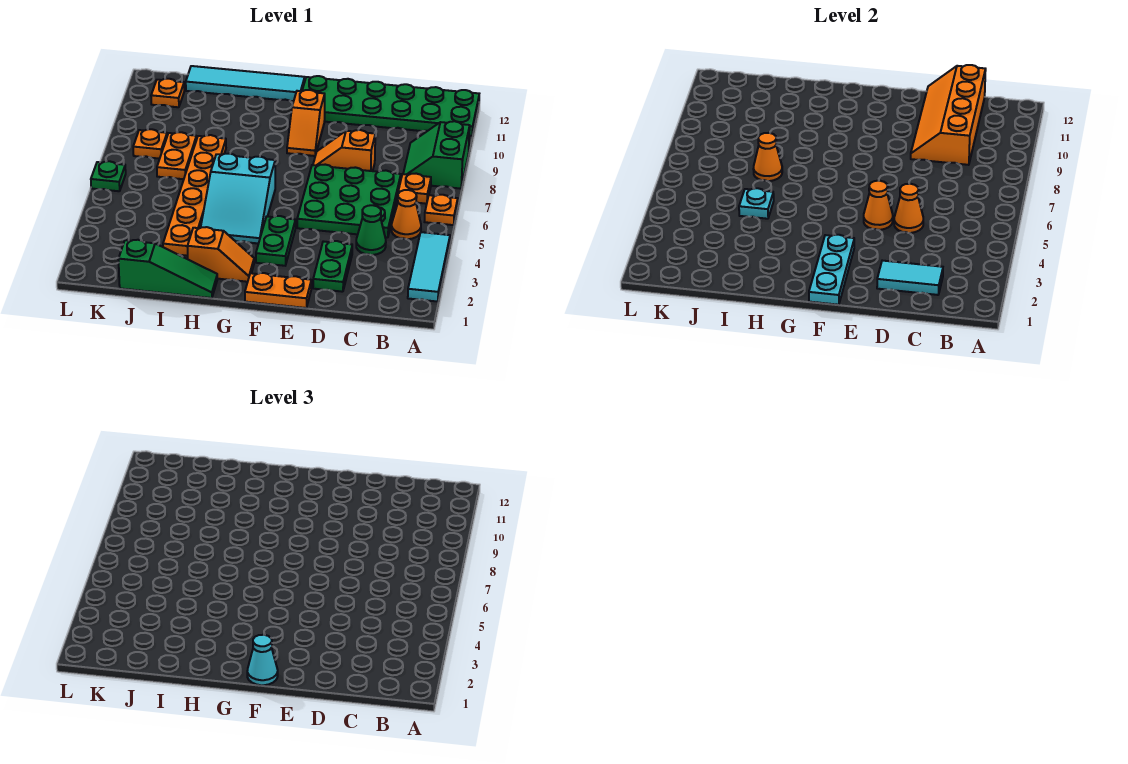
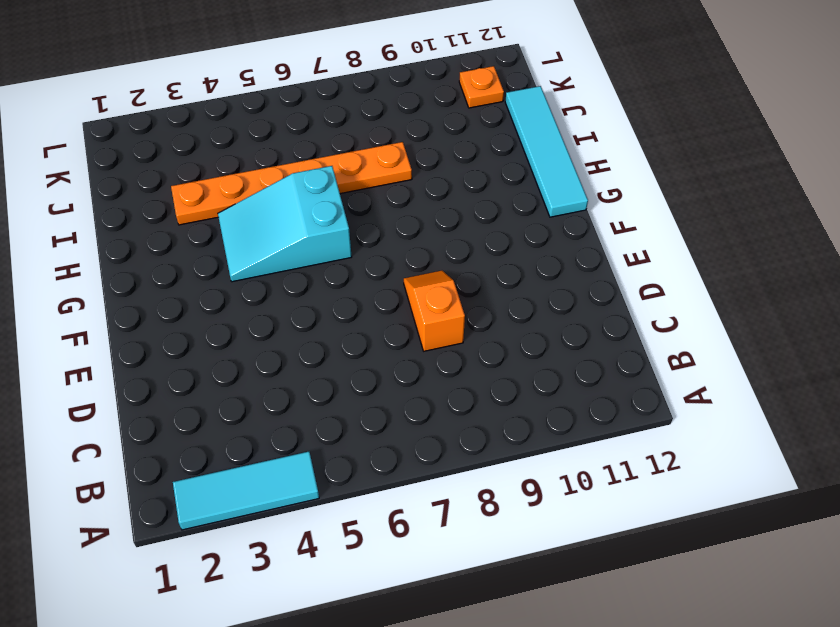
none -> orange 1x1 plate [425,195,458,225]
none -> green 2x2 slope [403,121,470,189]
none -> green 2x6 plate [302,76,479,136]
none -> orange 1x1 cone [392,190,421,239]

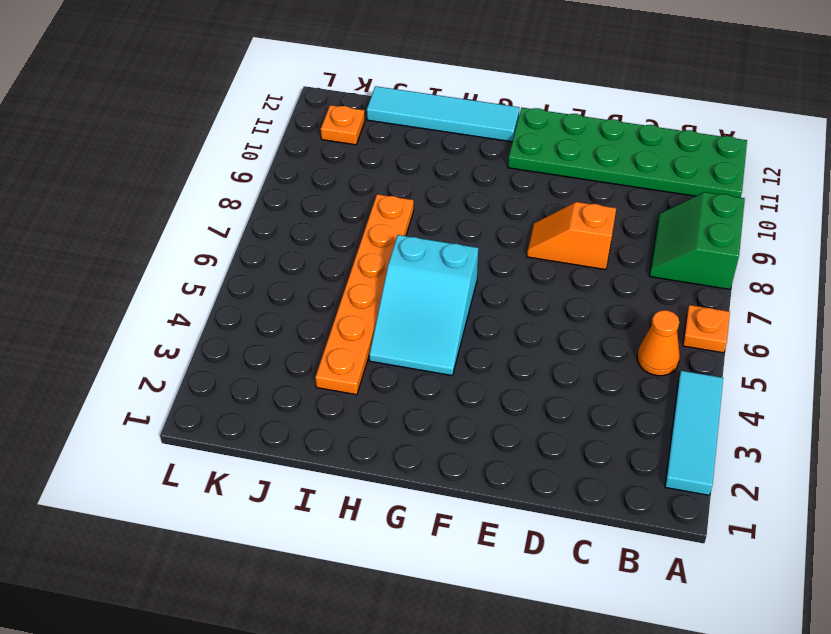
none -> orange 1x1 plate [398,174,431,204]
none -> green 1x1 cone [356,205,386,255]
none -> green 3x3 plate [297,165,401,237]
none -> green 1x2 plate [313,241,352,292]

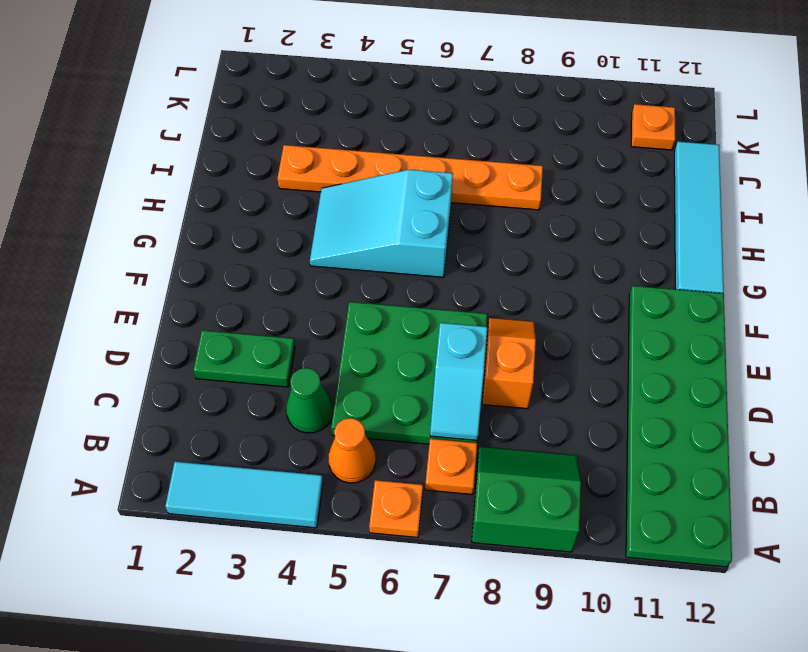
cyan 1x2 slope [430,323,487,440] -> none
none -> orange 1x2 plate [245,273,311,308]
none -> green 1x2 plate [256,216,296,266]
none -> orange 1x2 slope [287,90,325,156]
none -> orange 1x2 slope [187,227,254,282]

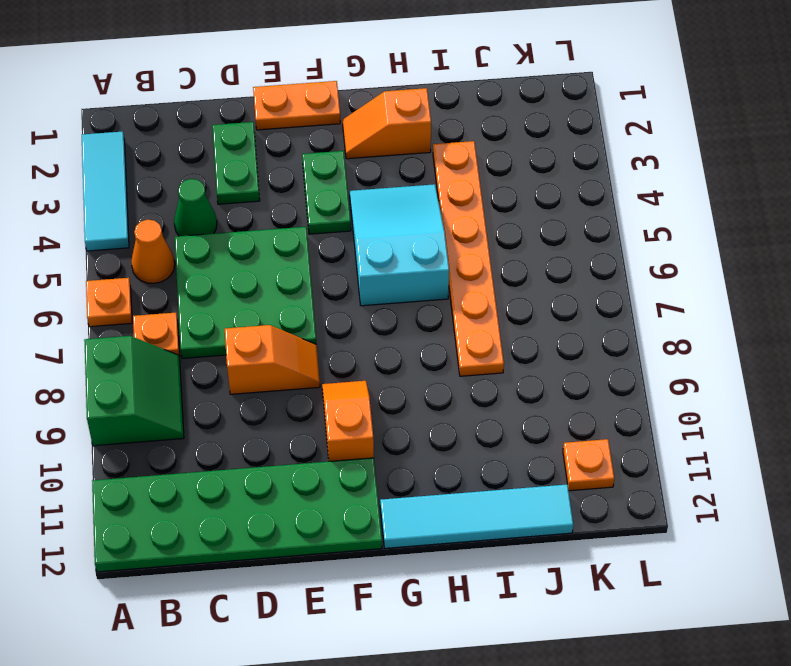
none -> green 1x3 slope [119,240,217,298]
none -> orange 1x2 plate [157,132,197,179]
none -> orange 1x1 plate [133,129,167,159]
none -> green 1x1 plate [91,161,126,191]

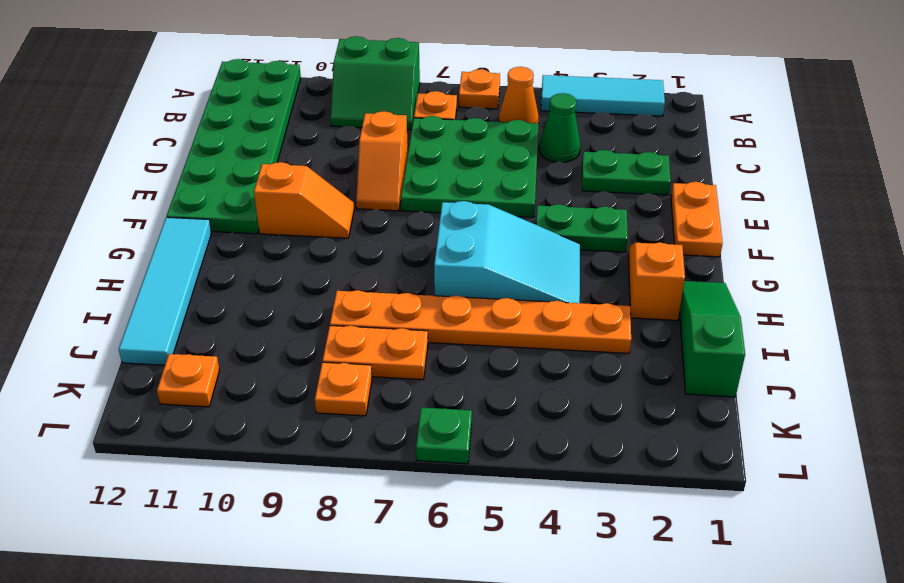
none -> cyan 1x2 tile [877,261,943,295]
none -> orange 2x4 slope [911,65,986,165]
none -> orange 1x1 cone [894,184,923,233]
none -> orange 1x1 cone [864,181,893,230]

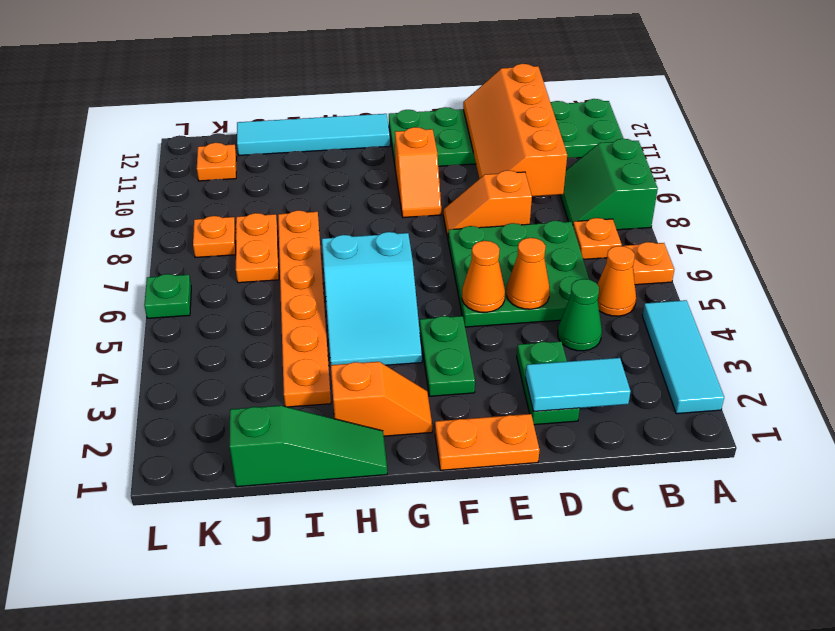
none -> cyan 1x3 plate [809,235,854,305]
none -> cyan 1x1 plate [739,188,774,219]
none -> orange 1x1 cone [754,133,782,181]
none -> cyan 1x1 cone [247,635,278,685]

